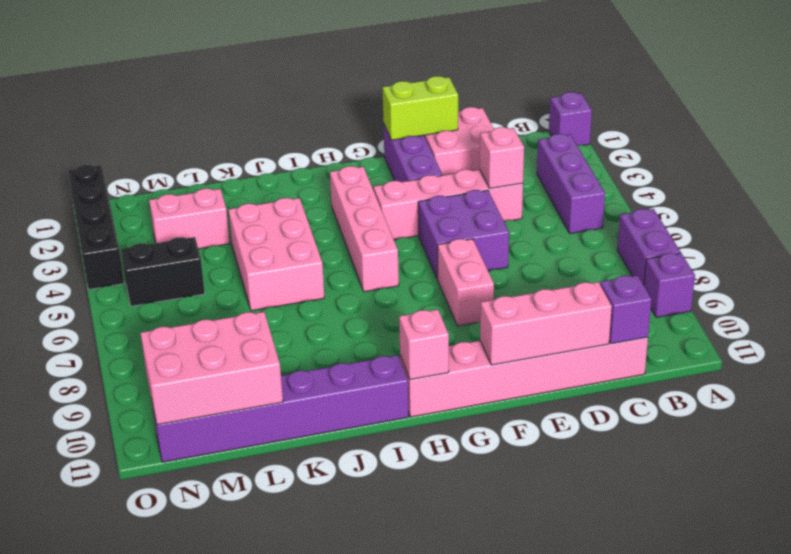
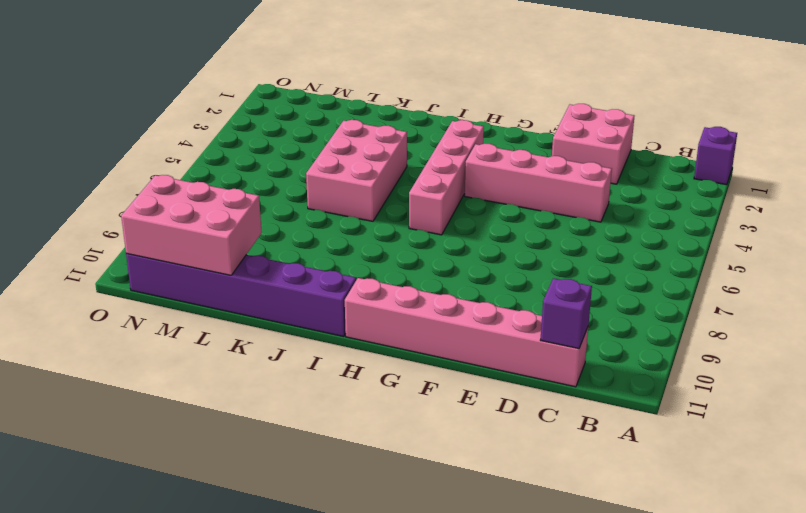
none -> purple 1x2 brick [617,209,681,285]
none -> purple 1x1 brick [644,253,695,317]
none -> purple 1x3 brick [537,134,605,234]

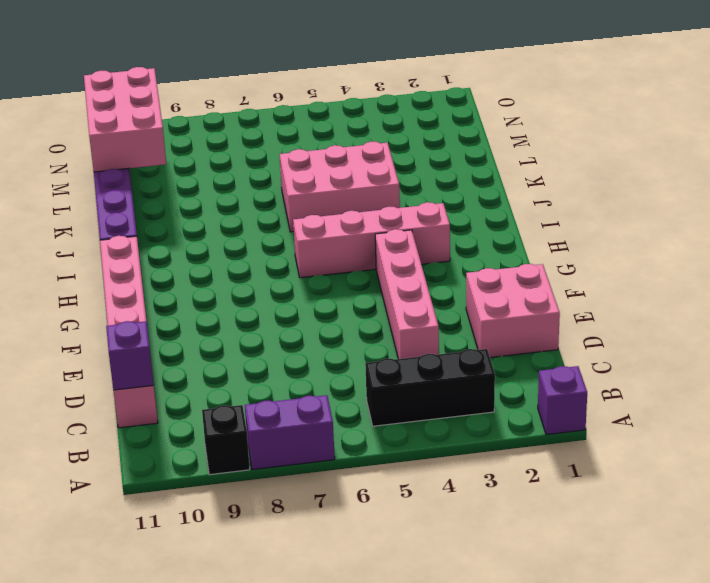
black 1x1 brick [202,405,250,475] -> purple 1x1 brick [644,253,695,317]
black 1x3 brick [365,349,495,426] -> purple 1x3 brick [537,134,605,234]
none -> purple 2x2 brick [418,190,509,279]
none -> purple 1x3 brick [383,123,442,182]
none -> pink 1x2 brick [438,239,494,326]

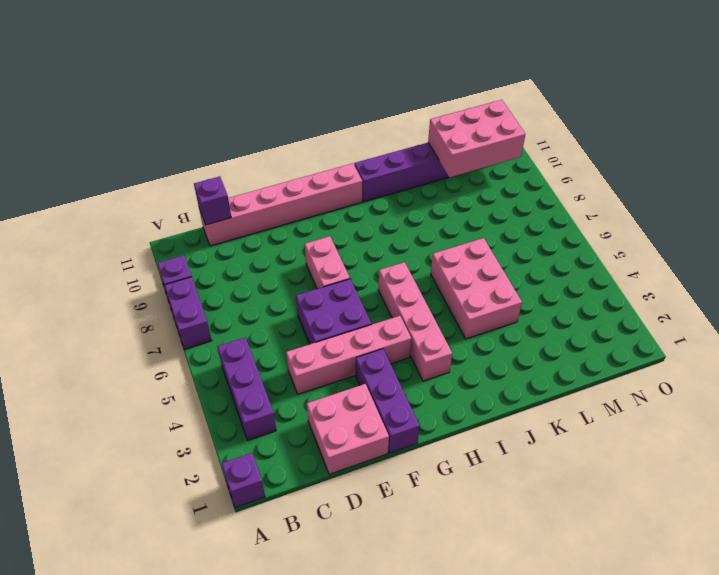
none -> pink 1x2 brick [149,189,230,249]
none -> black 1x2 brick [121,237,205,306]
none -> black 1x4 brick [68,165,124,290]

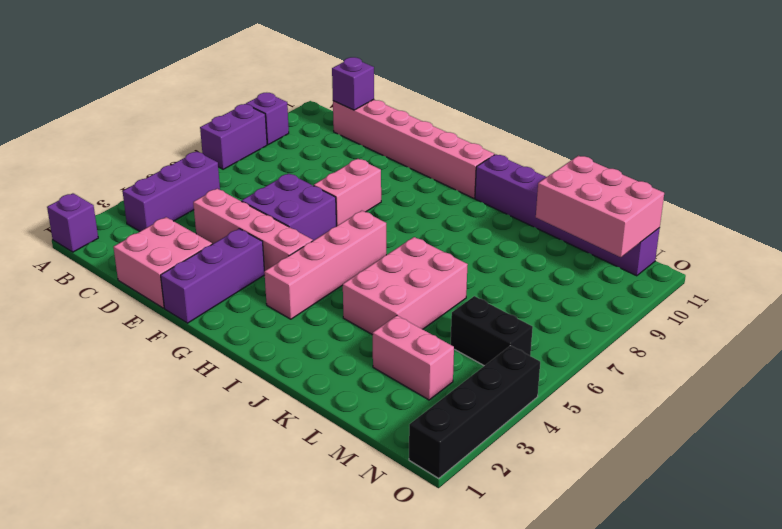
none -> pink 1x1 brick [480,127,524,188]
none -> pink 1x3 brick [480,282,612,365]
none -> lime 1x2 brick [382,76,458,140]

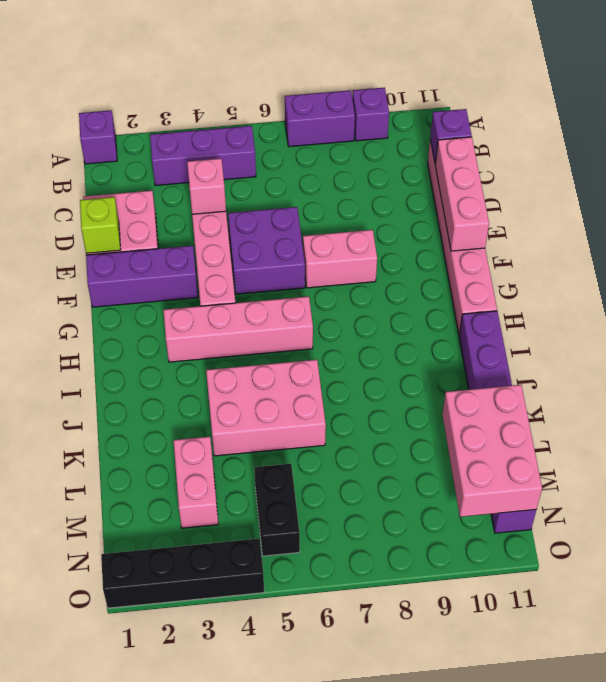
lime 1x1 brick [80,197,121,253] -> lime 1x2 brick [382,76,458,140]
none -> pink 1x1 brick [399,309,449,379]

